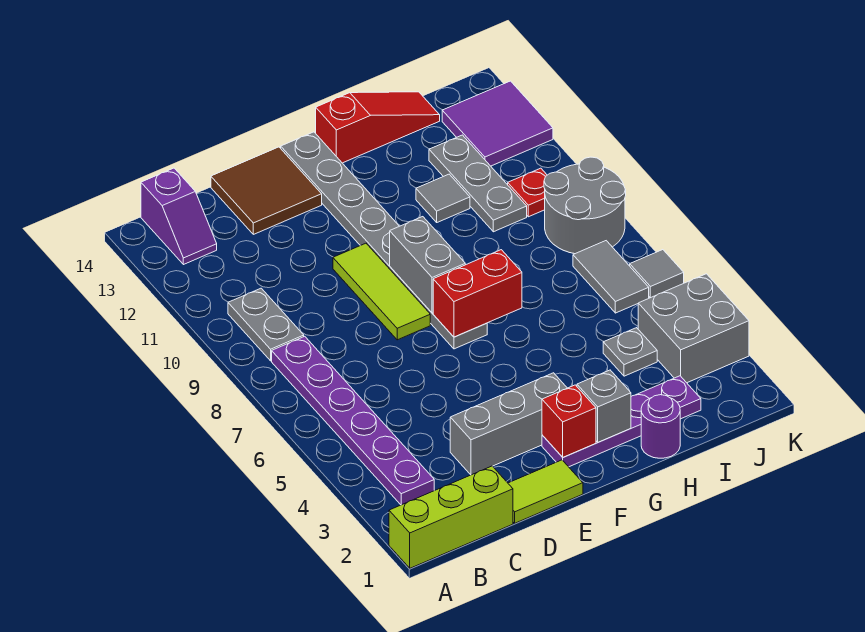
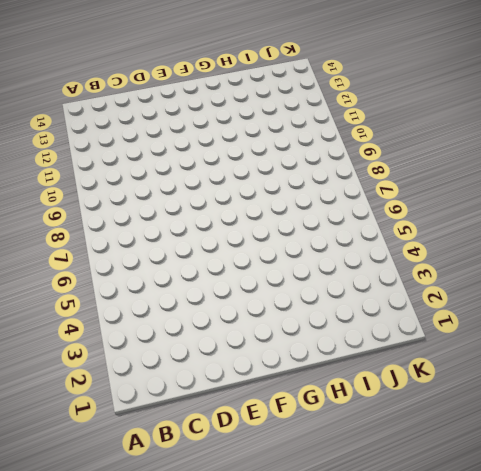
none -> lime 1x3 brick [389,466,513,568]
none -> purple 1x6 plate [272,336,434,505]
none -> grey 1x2 plate [228,288,304,361]

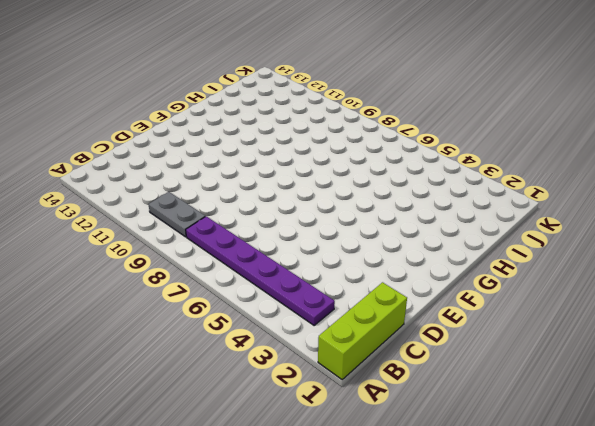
none -> purple 1x2 slope [141,168,217,265]
none -> lime 1x2 tile [508,460,583,523]
none -> grey 1x3 brick [450,373,567,475]

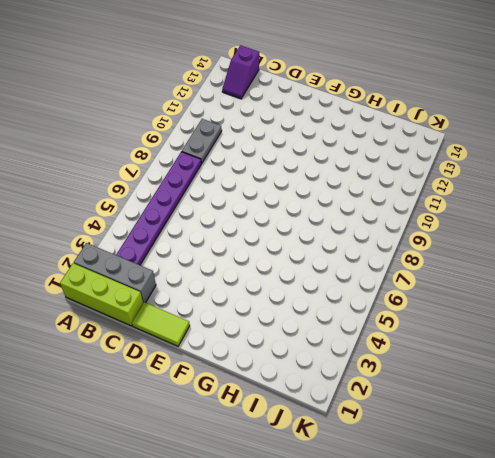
grey 1x3 brick [74,243,156,303] -> grey 1x3 brick moved to [450,373,567,475]
none -> brown 2x2 tile [211,147,322,234]
none -> lime 1x3 tile [333,243,430,340]
none -> purple 1x4 plate [542,376,701,467]

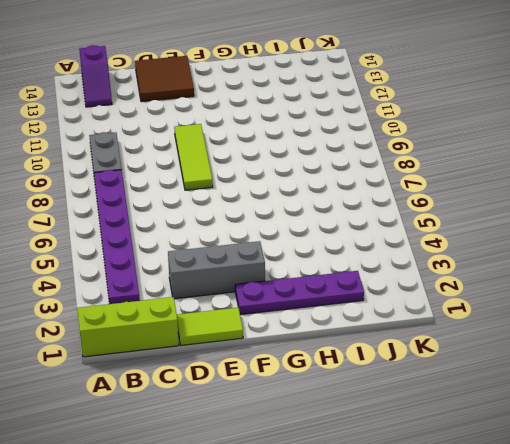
none -> grey 1x8 plate [281,132,487,349]
none -> red 1x3 slope [316,92,440,163]
none -> purple 1x1 round brick [641,395,680,458]

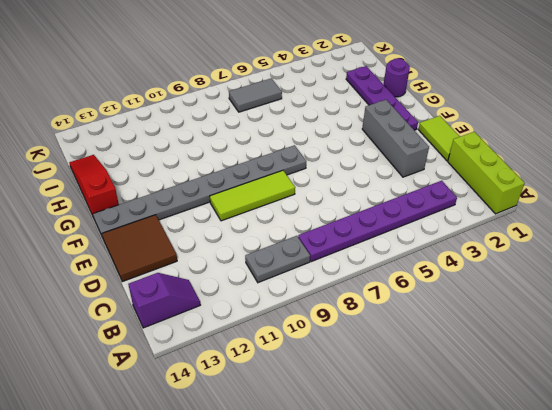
none -> grey 1x1 tile [416,174,470,222]
none -> grey 1x1 plate [603,328,657,376]
none -> grey 1x3 plate [429,135,527,232]

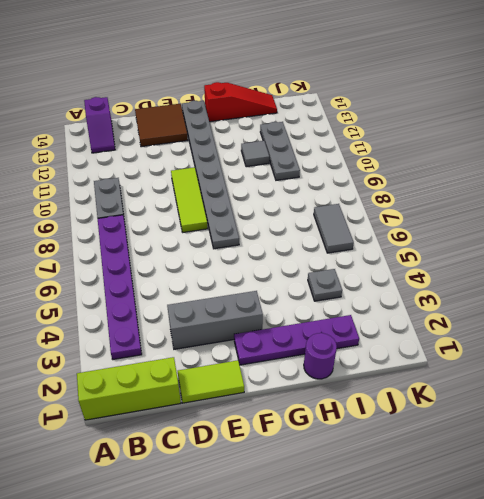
none -> grey 2x2 brick [638,274,749,383]
none -> grey 2x2 round brick [544,157,626,254]
none -> red 1x1 plate [508,168,547,217]

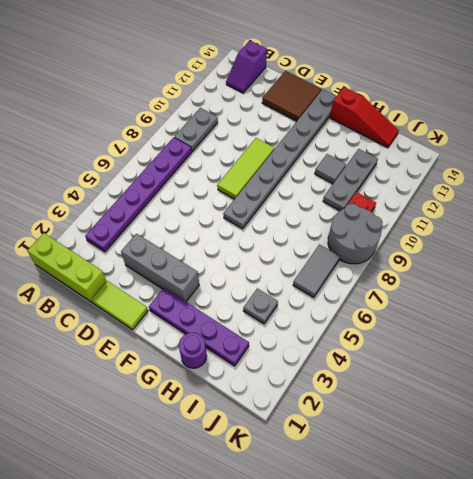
none -> grey 2x2 brick [638,274,749,383]
none -> purple 2x2 tile [442,81,553,166]
none -> grey 1x1 tile [630,250,684,298]

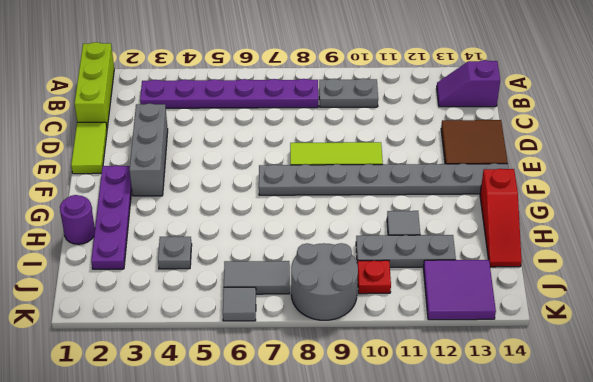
none -> grey 2x2 brick [638,274,749,383]
none -> red 1x1 brick [542,385,596,457]
none -> red 1x2 brick [433,250,522,337]

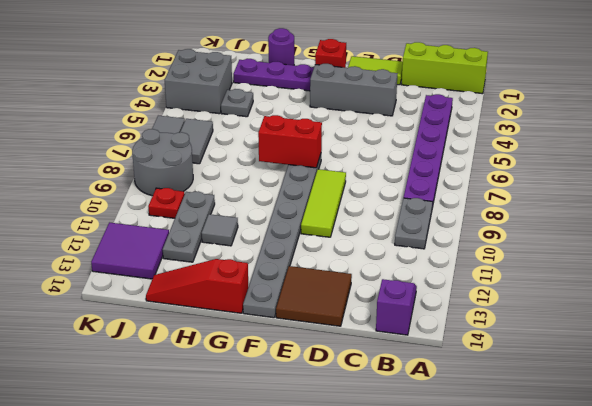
none -> grey 1x2 brick [390,217,465,313]
none -> grey 1x1 brick [577,370,631,442]

